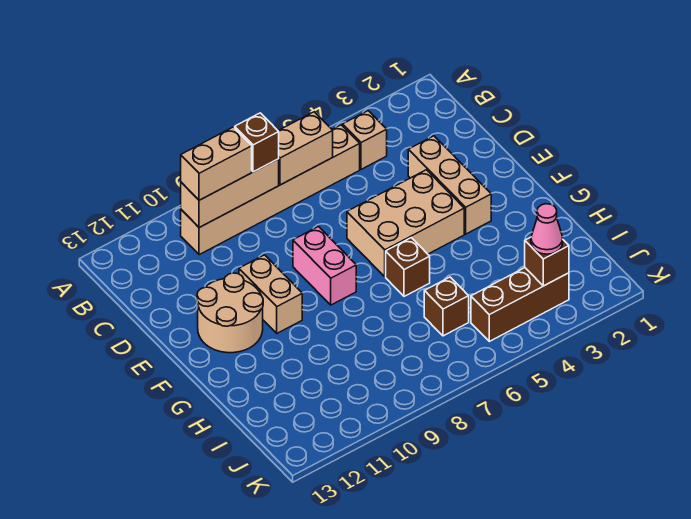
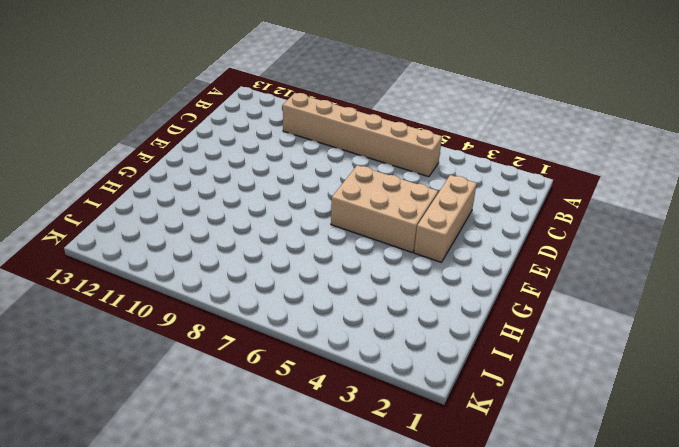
none -> tan 1x1 brick [343,111,387,169]
none -> pink 1x2 brick [293,227,356,305]
none -> tan 1x2 brick [239,255,302,333]

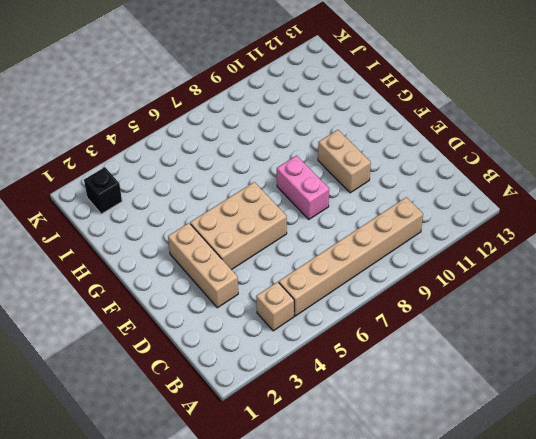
black 1x1 brick [84,167,122,214] -> none
none -> tan 2x2 round brick [197,273,263,353]
none -> brown 1x1 brick [386,238,430,296]
none -> brown 1x1 brick [424,277,469,336]

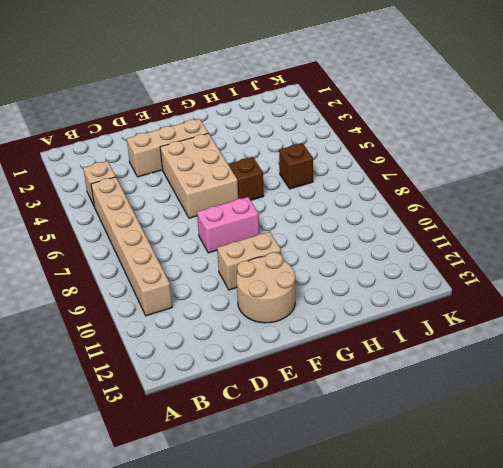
none -> brown 1x3 brick [471,268,569,341]
none -> tan 1x2 brick [278,112,333,185]
none -> tan 1x3 brick [181,159,279,228]

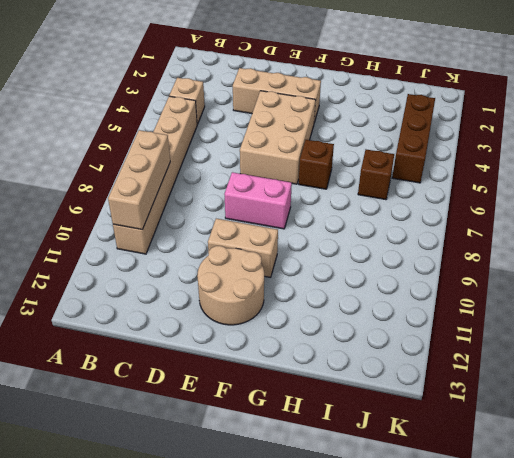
none -> tan 1x2 brick [278,112,333,185]
none -> brown 1x1 brick [525,237,569,286]
none -> brown 1x1 brick [235,113,279,172]

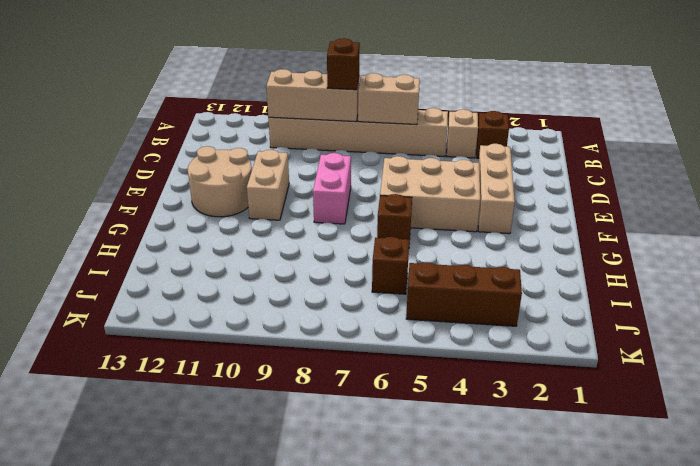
brown 1x1 brick [476,111,509,158] -> brown 1x1 brick moved to [525,237,569,286]
none -> tan 1x2 brick [181,127,252,200]
none -> pink 1x1 cone [531,204,563,254]

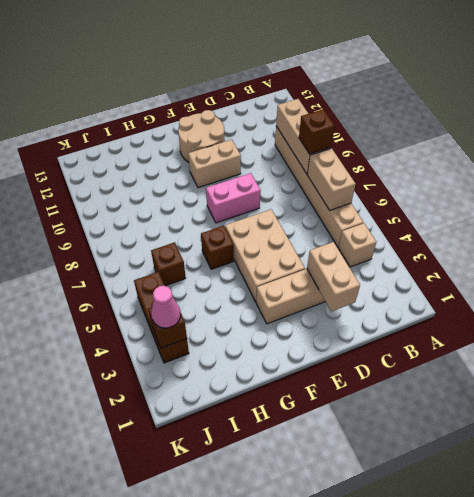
tan 1x2 brick [307,242,360,311] -> tan 1x2 brick moved to [181,127,252,200]

